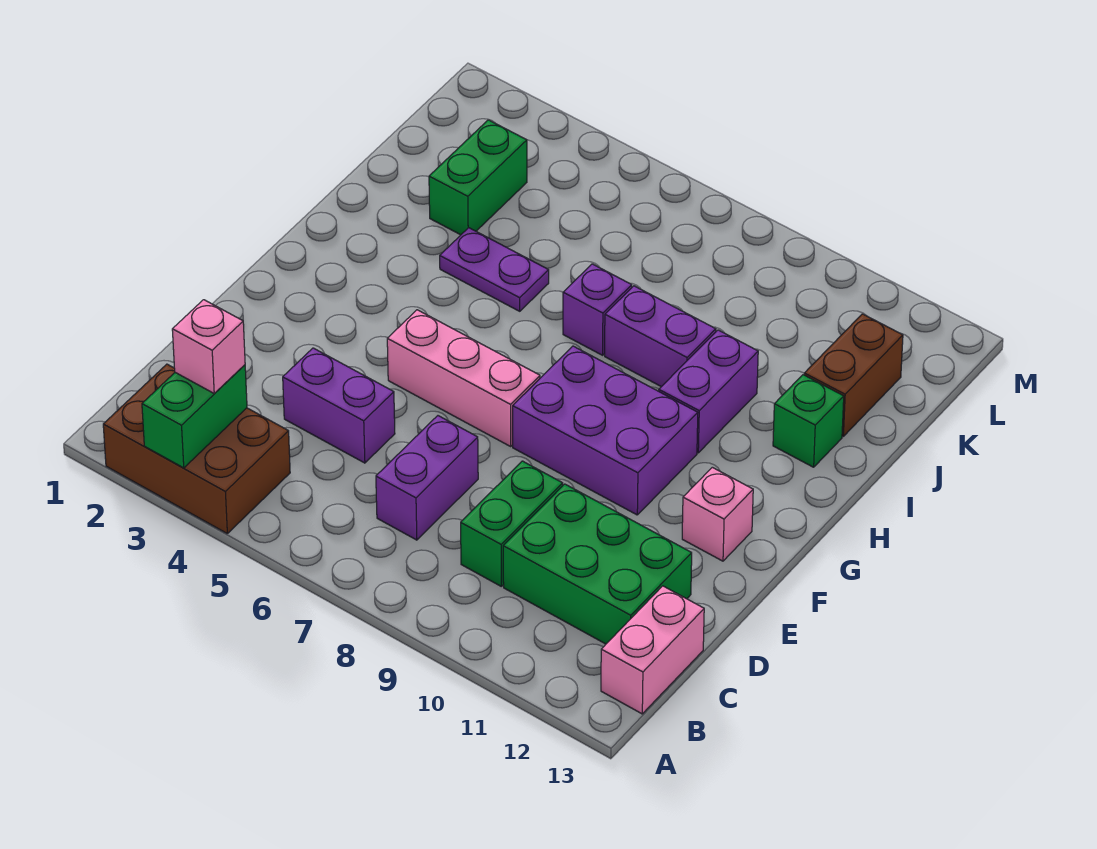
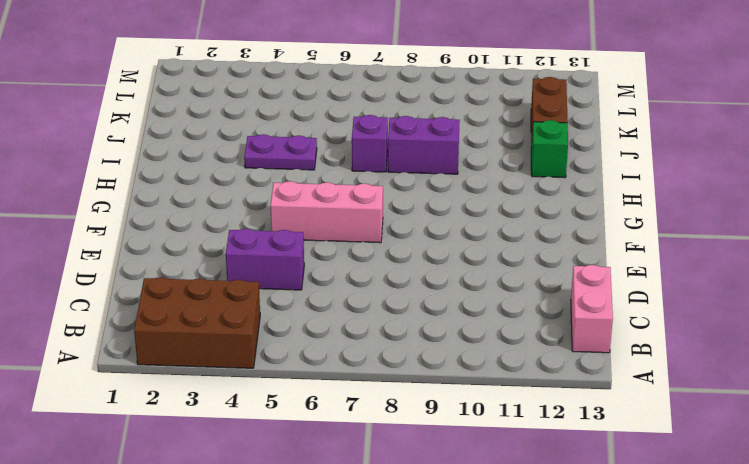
none -> purple 1x2 brick [376,416,478,540]
none -> green 1x2 brick [461,461,563,586]
none -> green 2x3 brick [503,484,692,644]

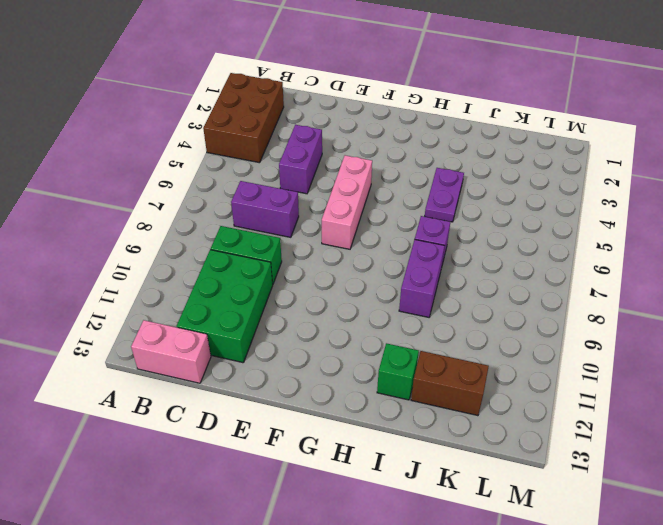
none -> purple 2x3 brick [513,346,698,515]
none -> pink 1x1 brick [682,467,753,561]
none -> purple 1x2 brick [659,330,758,453]

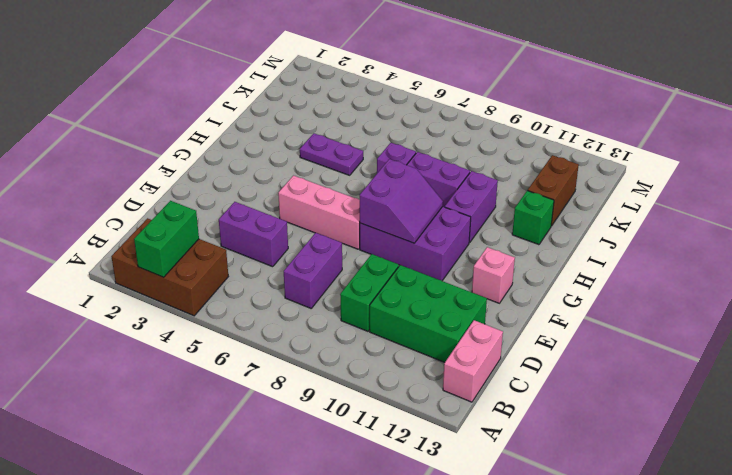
purple 2x2 slope [360,159,443,243] -> none
none -> green 1x2 brick [429,120,527,235]
none -> pink 1x1 brick [172,300,245,394]

